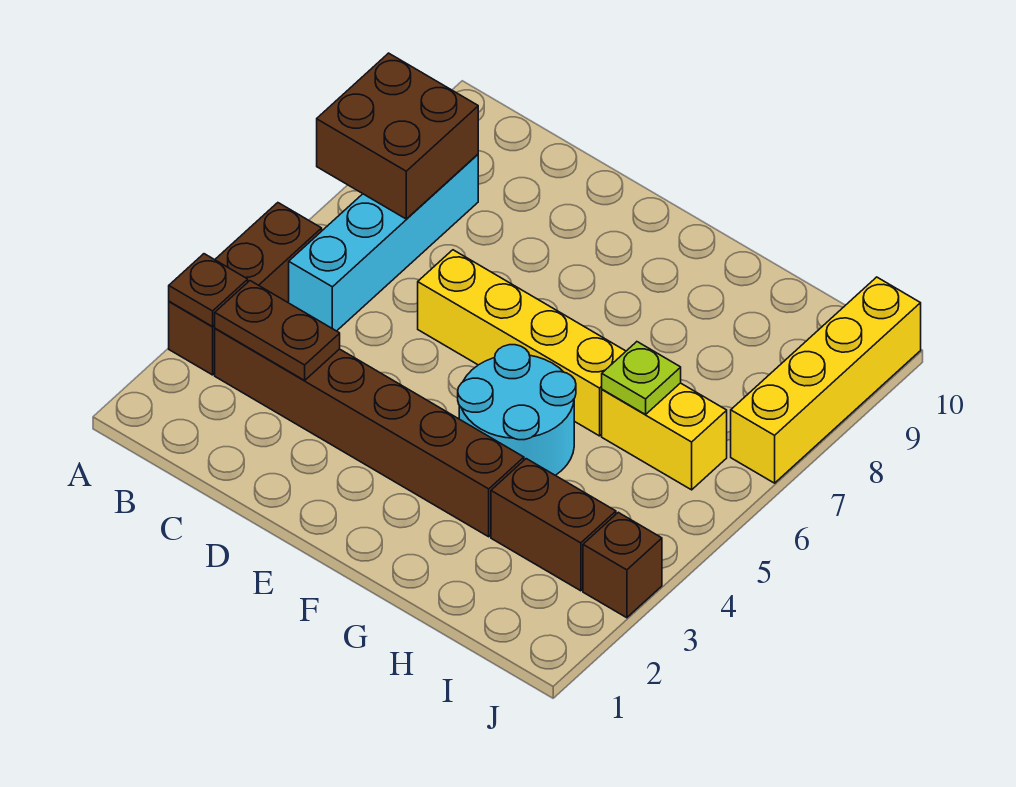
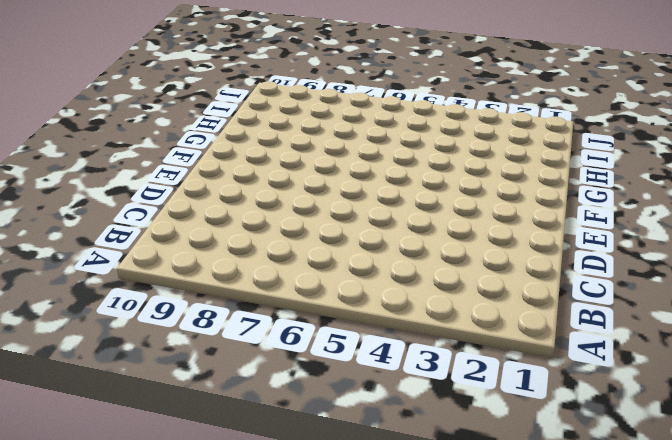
none -> brown 1x3 brick [169,203,322,375]
none -> brown 1x6 brick [215,328,524,537]
none -> cyan 1x4 brick [289,154,478,331]

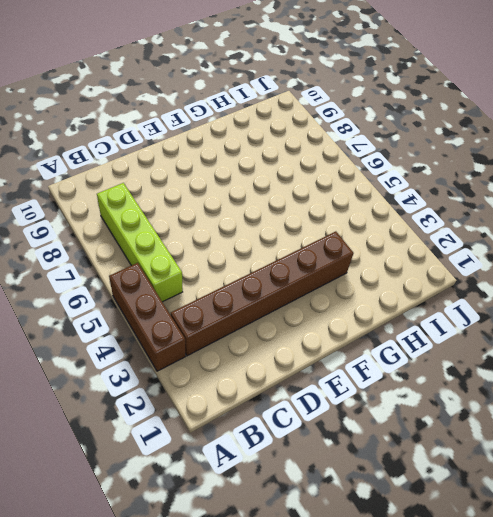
lime 1x4 brick [97,183,183,302] -> cyan 1x4 brick [289,154,478,331]
none -> yellow 1x4 brick [418,250,626,436]
none -> cyan 2x2 round brick [458,345,576,475]
none -> brown 1x2 brick [491,459,616,591]

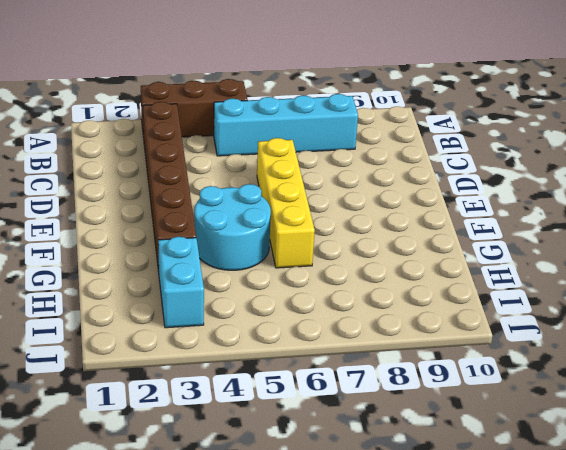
cyan 1x2 brick [158,237,204,328] -> brown 1x2 brick [491,459,616,591]
none -> yellow 1x2 brick [602,383,727,490]
none -> brown 1x1 brick [583,512,662,618]
none -> yellow 1x4 brick [731,277,921,483]

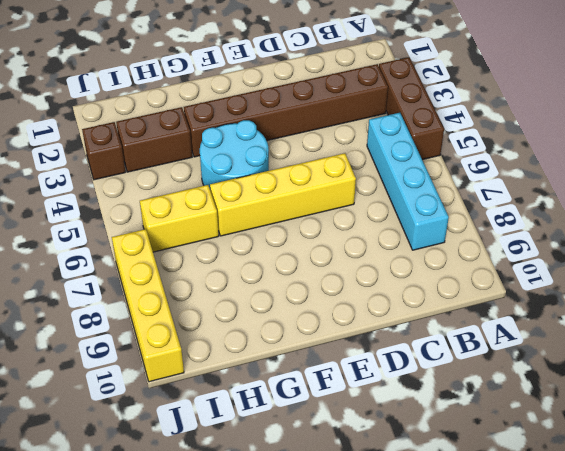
none -> brown 1x1 plate [169,254,248,327]
none -> brown 2x2 brick [317,53,478,219]
none -> brown 1x2 plate [215,281,340,380]

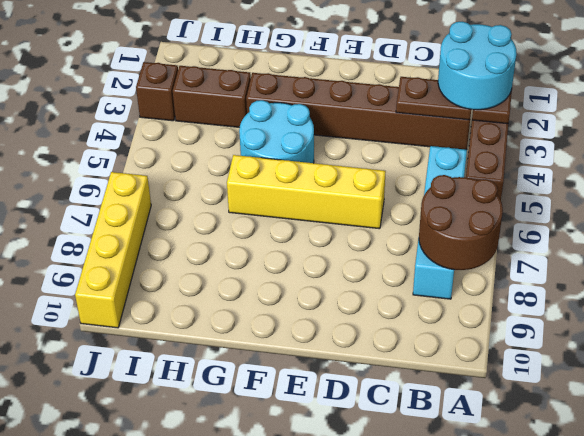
cyan 2x2 round brick [438,22,516,110] -> none
brown 2x2 round brick [419,175,503,270] -> brown 2x2 brick [317,53,478,219]
none -> yellow 1x2 brick [602,383,727,490]
none -> lime 1x1 plate [602,342,681,414]

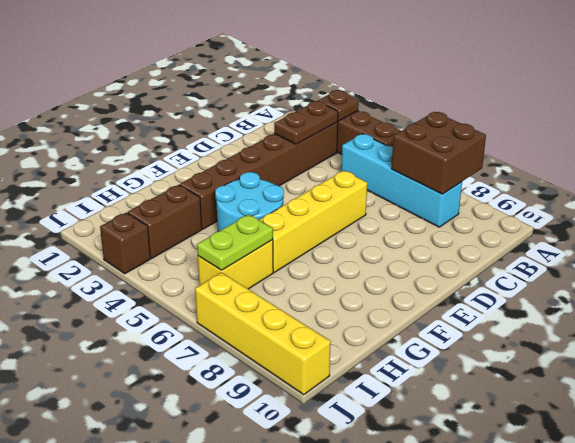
lime 1x2 plate [197,214,273,270] -> lime 1x1 plate [602,342,681,414]

